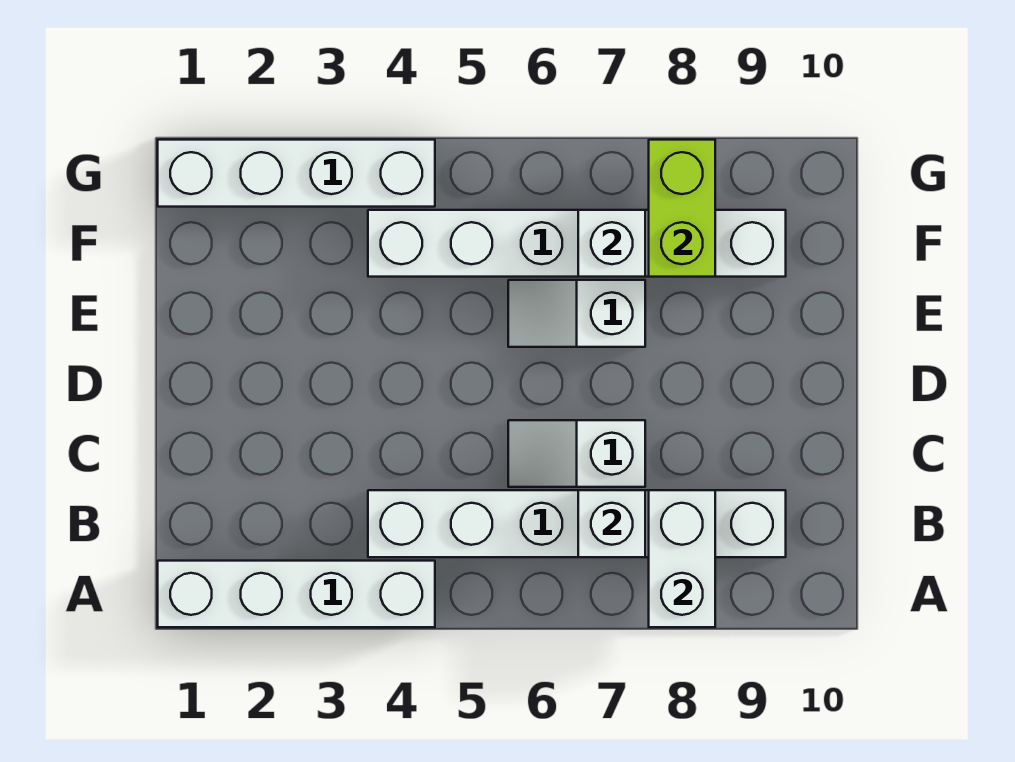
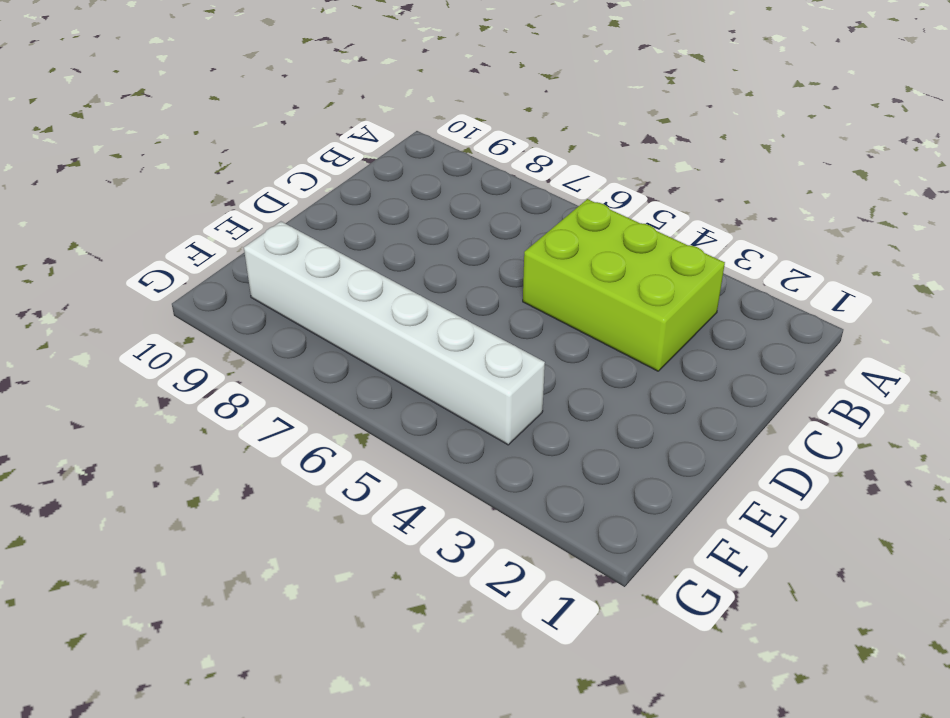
lime 2x3 brick [523,199,725,371] -> white 1x6 brick [368,490,786,557]
none -> white 1x4 brick [158,561,435,627]
none -> white 1x2 slope [508,420,645,487]

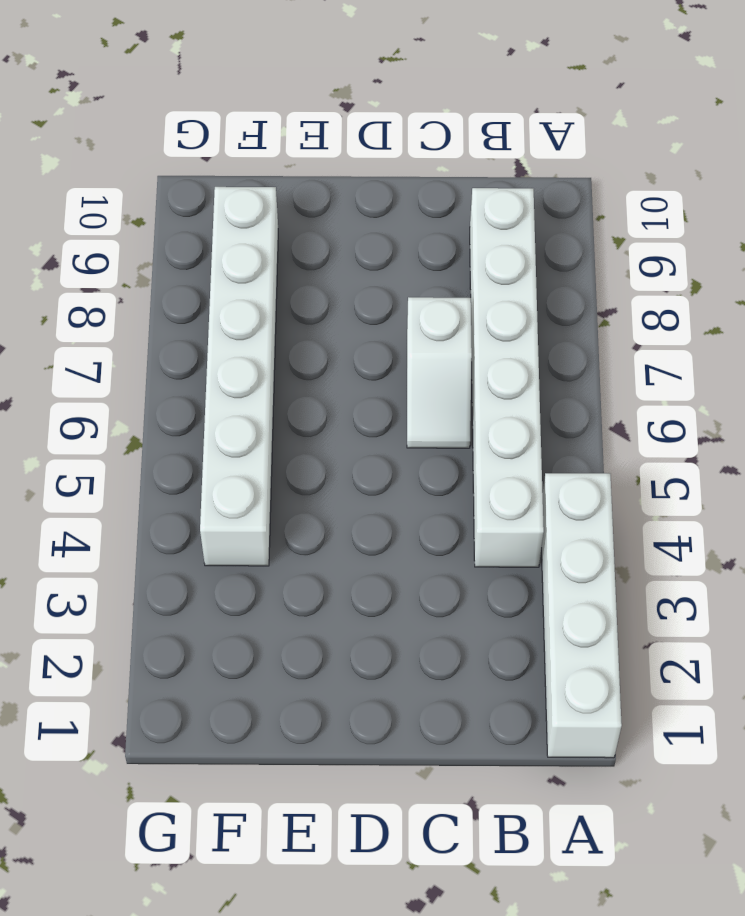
none -> white 1x2 slope [508,280,645,347]
none -> white 1x4 brick [158,140,435,207]

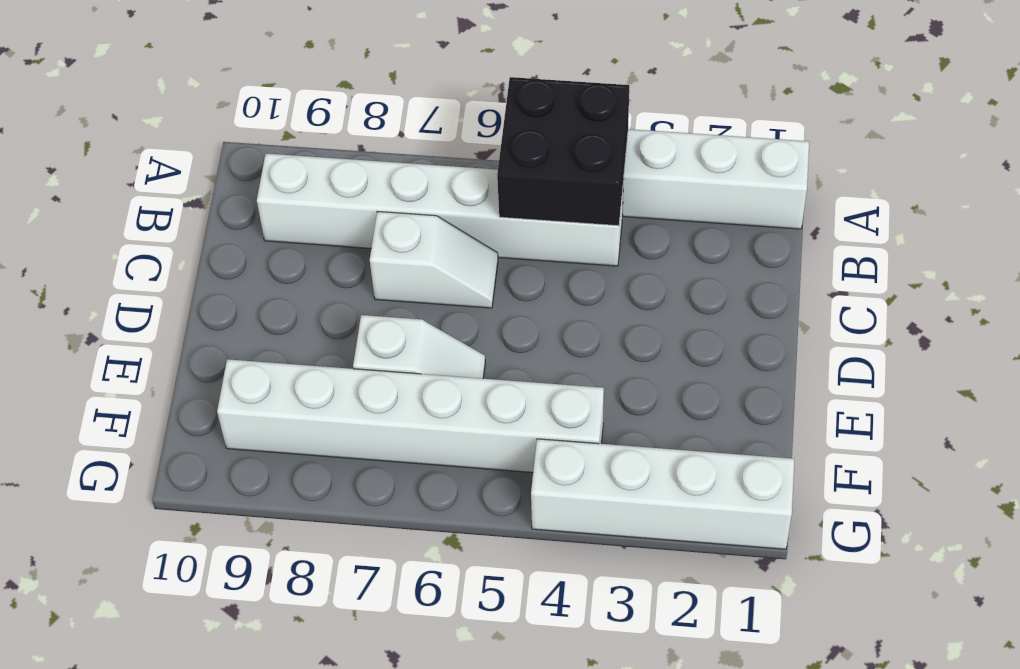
black 2x2 brick [497,77,629,226] -> none
none -> white 1x2 brick [649,490,715,627]
none -> white 1x1 brick [578,490,645,557]

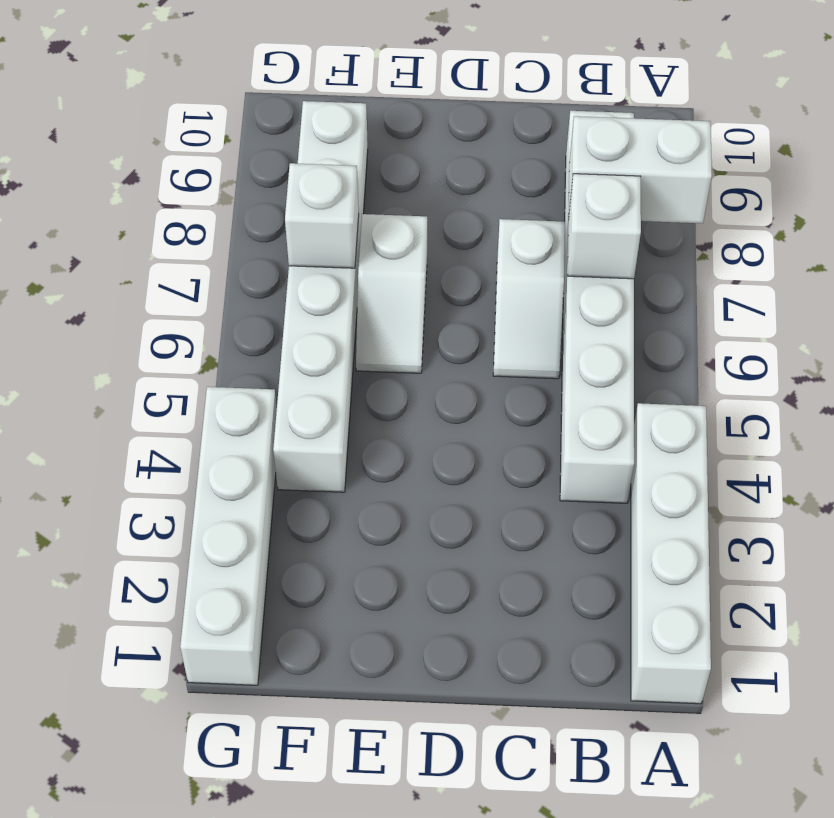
none -> lime 1x2 brick [649,140,715,277]

